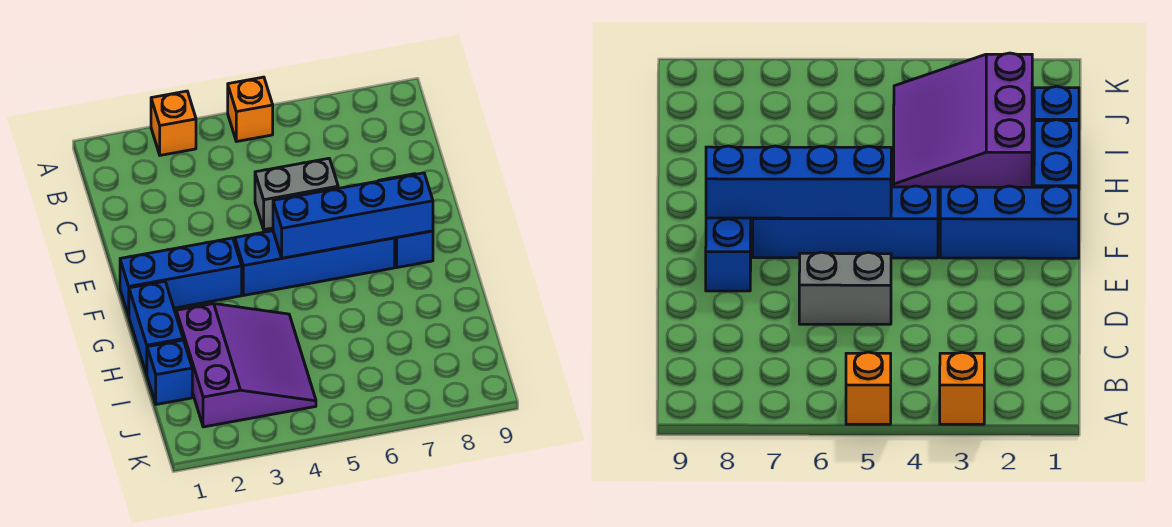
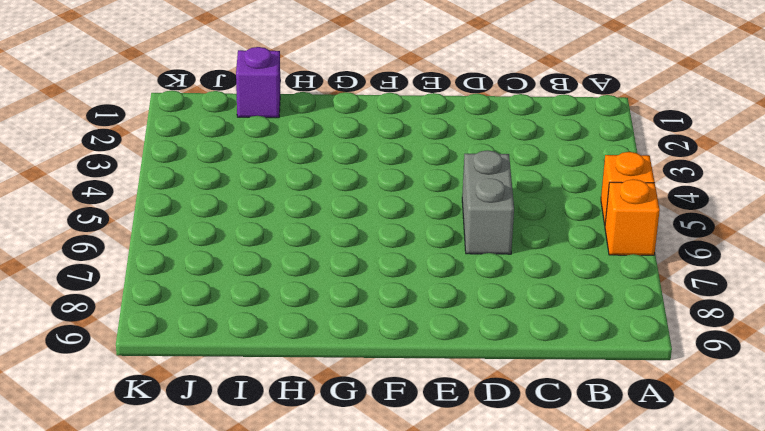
orange 1x1 brick [605,179,660,255] -> orange 1x1 brick moved to [151,91,196,155]
purple 1x1 brick [236,47,280,118] -> blue 1x1 brick [147,340,192,404]
none -> blue 1x2 brick [379,174,433,267]
none -> blue 1x3 brick [120,238,242,316]

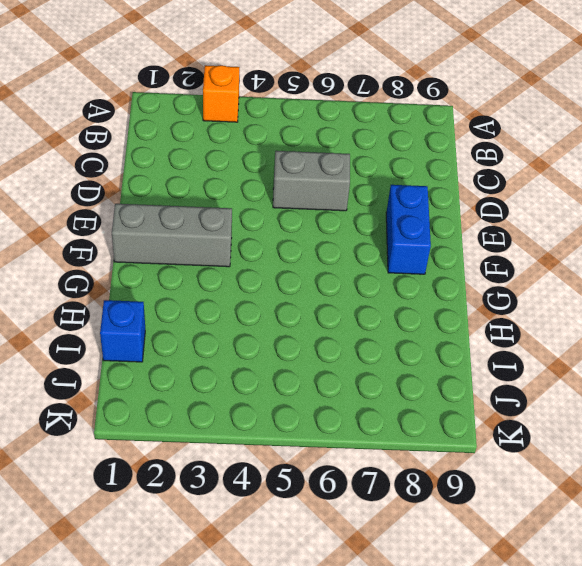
grey 1x3 brick [112,204,232,267] -> blue 1x3 brick [120,238,242,316]
none -> orange 1x1 brick [228,77,273,142]
none -> blue 1x4 brick [235,231,395,295]

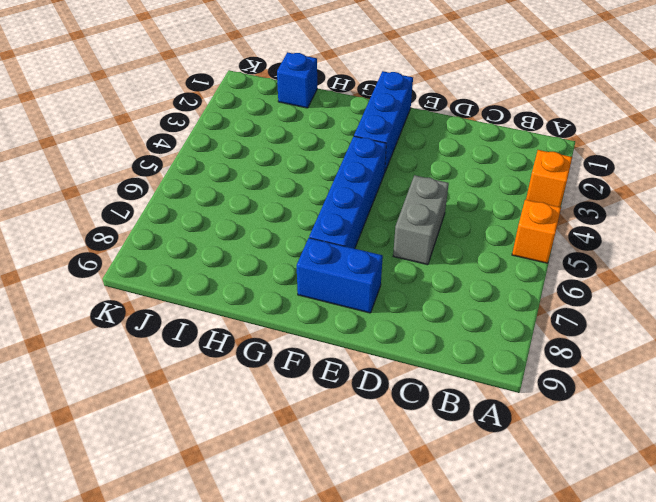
none -> blue 1x2 brick [129,281,183,374]
none -> purple 3x3 slope [176,304,316,427]

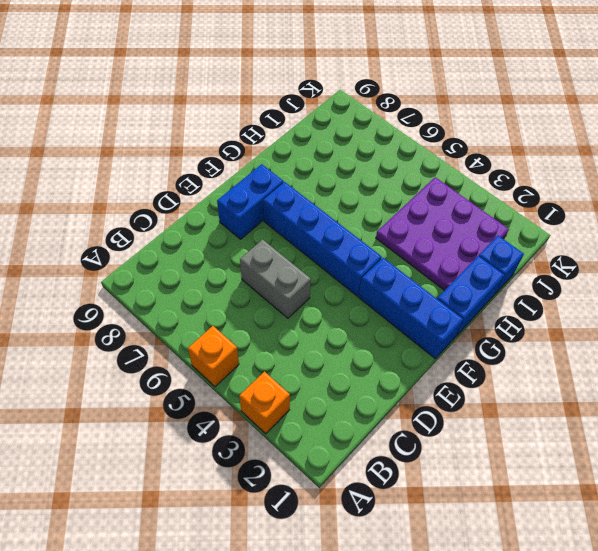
purple 3x3 plate [376,177,509,291] -> purple 3x3 slope [176,304,316,427]
none -> blue 1x4 brick [273,173,433,258]

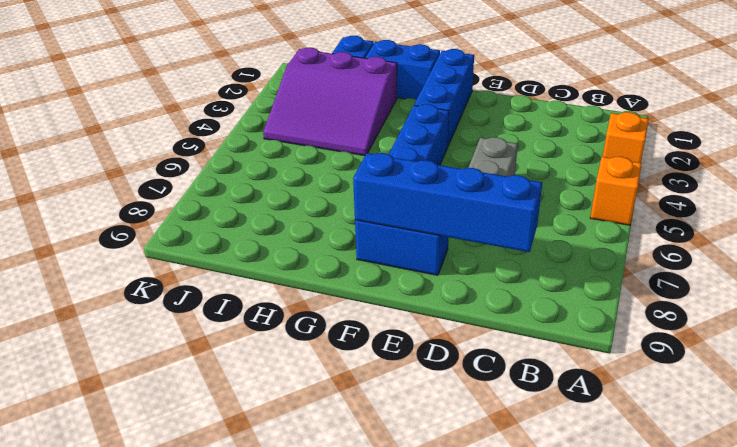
blue 1x4 brick [353,153,542,252] -> blue 1x4 brick turned to [273,173,433,258]

